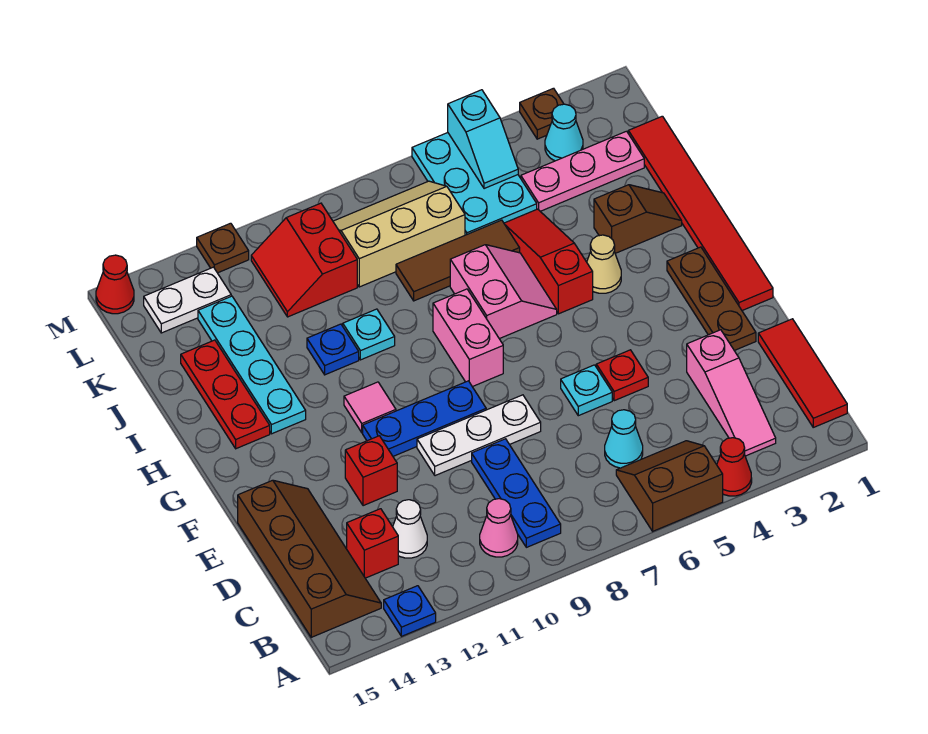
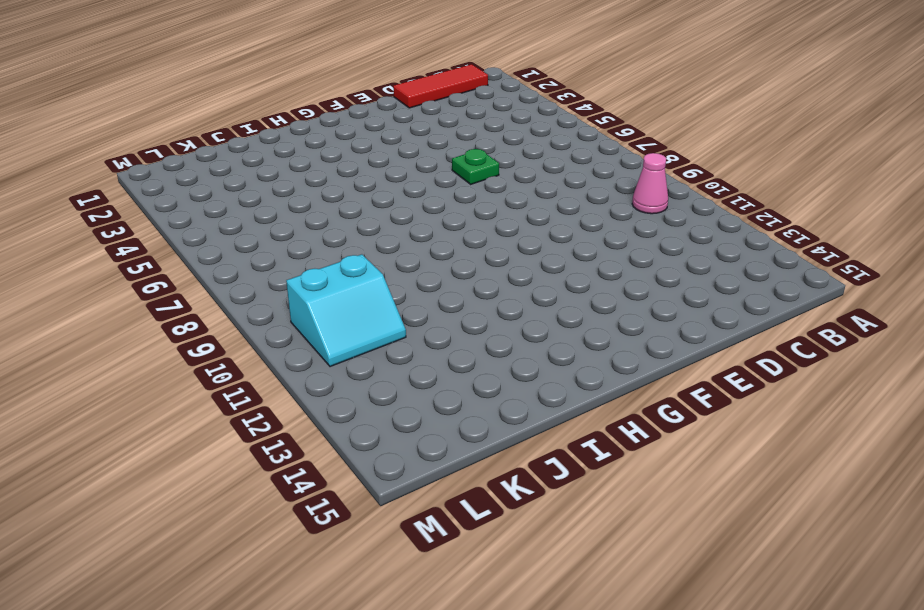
green 1x1 plate [452,149,499,184] -> cyan 1x1 plate [561,365,612,416]
cyan 2x2 slope [286,254,406,367] -> red 2x2 slope [251,203,357,317]
none -> red 1x1 cone [717,438,752,496]
none -> brown 2x2 slope [616,441,723,531]
none -> blue 1x1 plate [384,586,436,636]
none -> pink 1x3 slope [687,330,776,456]

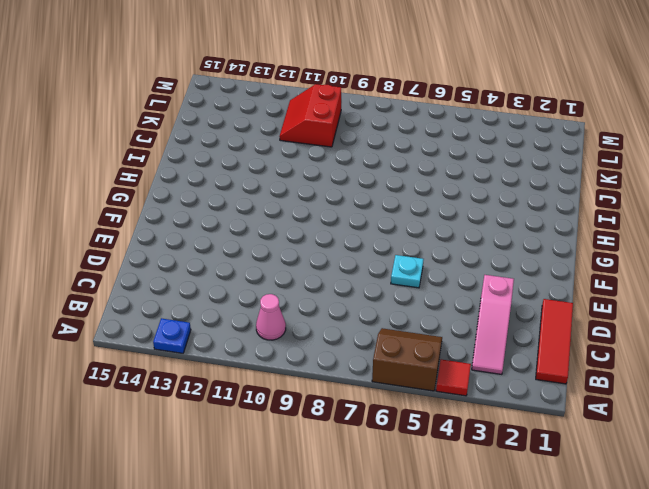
red 1x1 tile [436,359,471,396] -> red 1x1 cone [717,438,752,496]
none -> blue 1x3 plate [472,439,561,547]
none -> brown 2x4 slope [238,480,381,637]
none -> cyan 1x1 cone [605,410,643,468]
none -> white 1x1 cone [393,500,427,558]

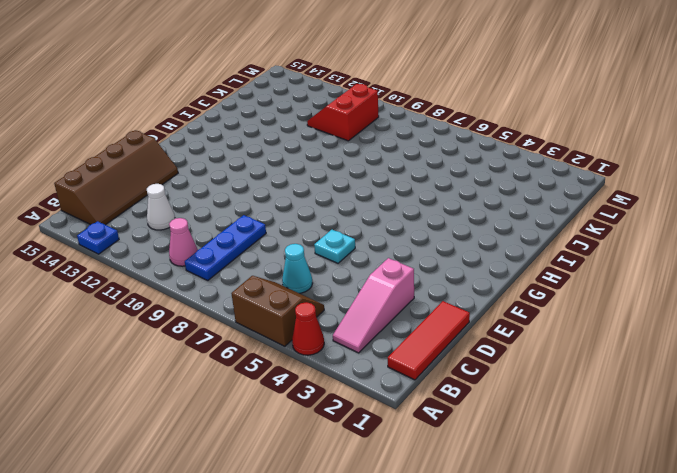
none -> red 1x1 brick [347,509,398,578]
none -> brown 1x3 plate [667,247,756,351]
none -> red 1x1 plate [596,350,648,401]
none -> white 1x3 plate [417,395,541,476]

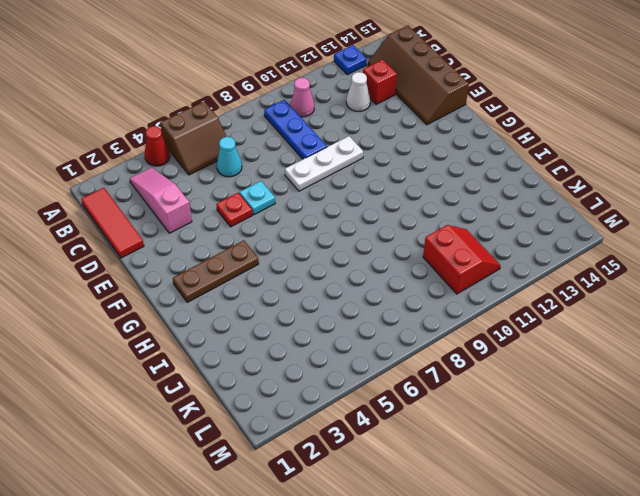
brown 1x3 plate [173,240,259,302] -> brown 1x3 plate turned to [667,247,756,351]
none -> red 1x1 brick [345,436,397,506]
none -> red 1x6 tile [628,116,773,310]
none -> blue 1x3 plate [363,381,486,456]
none -> pink 1x2 brick [433,289,503,387]

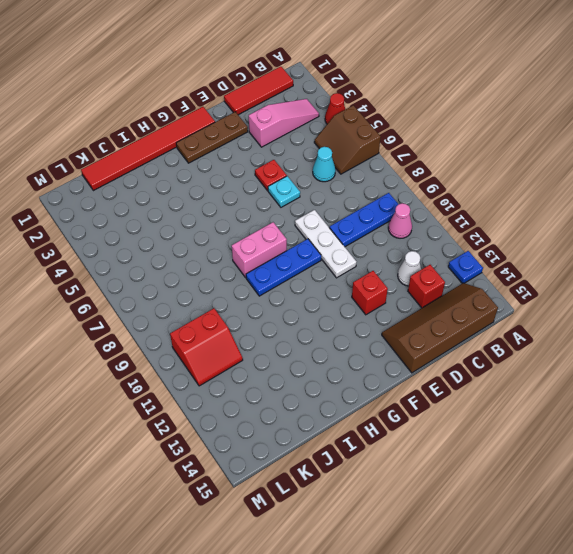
blue 1x3 plate [246,239,321,296] -> blue 1x3 plate turned to [363,381,486,456]
none -> pink 1x1 tile [344,382,396,433]
none -> tan 1x1 cone [587,235,621,293]
none -> red 1x3 slope [504,209,593,314]
none -> pink 2x2 slope [450,245,557,339]

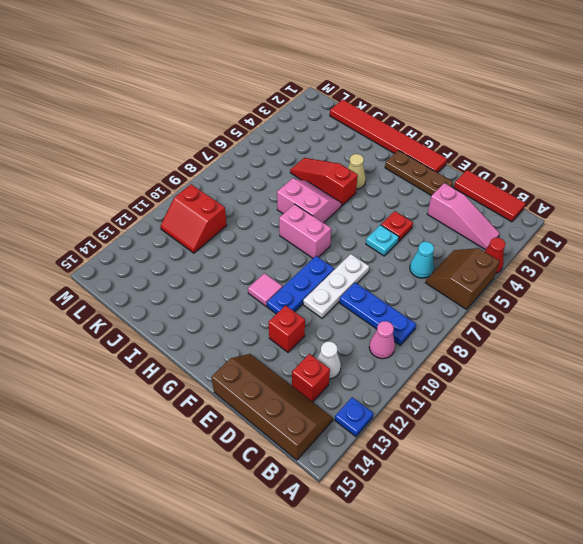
none -> cyan 1x4 plate [198,296,306,434]
none -> red 1x3 plate [181,340,270,449]
none -> brown 1x2 slope [594,185,682,253]
none -> cyan 1x1 plate [343,309,395,360]

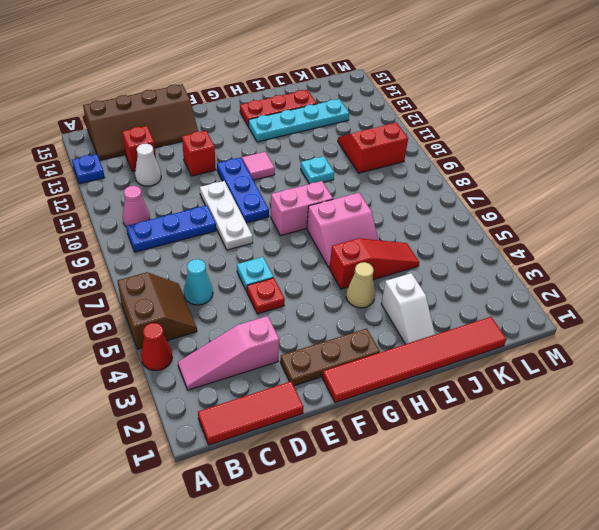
white 1x2 slope [381,273,435,344] -> brown 1x2 slope [594,185,682,253]
none -> blue 1x1 plate [307,324,359,375]
none -> brown 1x3 tile [396,220,520,301]
none -> pink 1x3 plate [521,131,644,211]
none -> cyan 2x3 plate [412,133,537,235]

